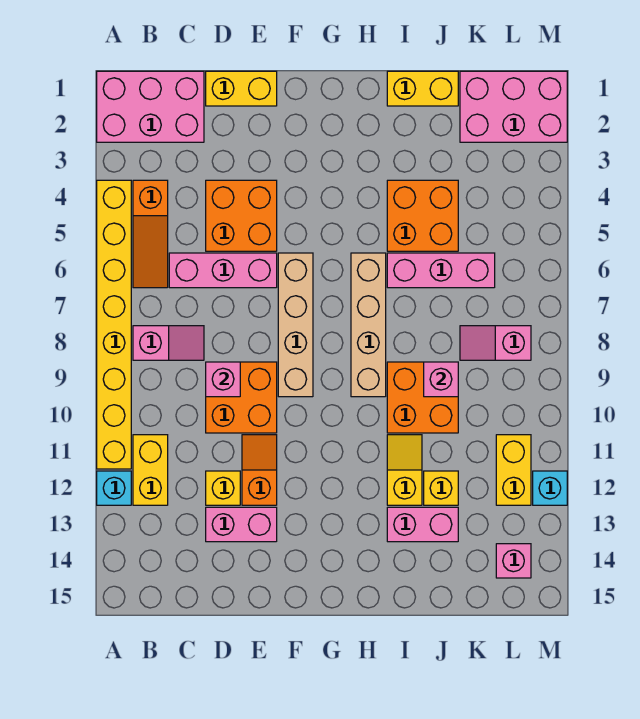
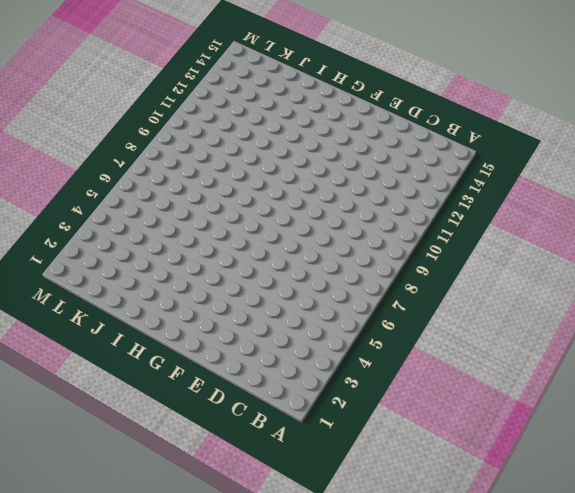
none -> pink 2x3 brick [97,71,204,142]
none -> yellow 1x8 brick [97,180,131,469]
none -> cyan 1x1 brick [97,471,131,505]

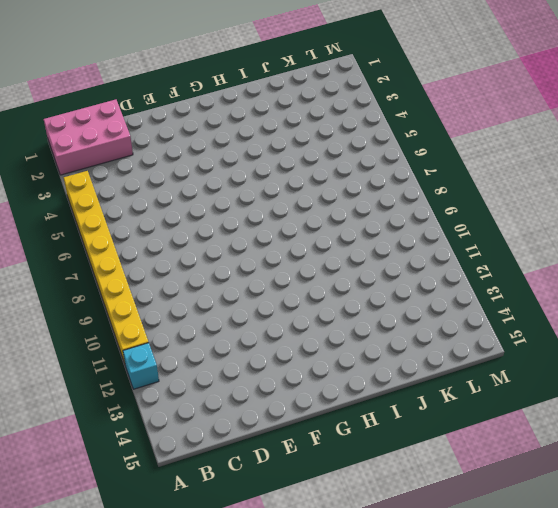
none -> orange 1x3 slope [133,180,168,288]
none -> pink 1x2 slope [133,326,204,360]
none -> yellow 1x2 brick [133,435,168,505]

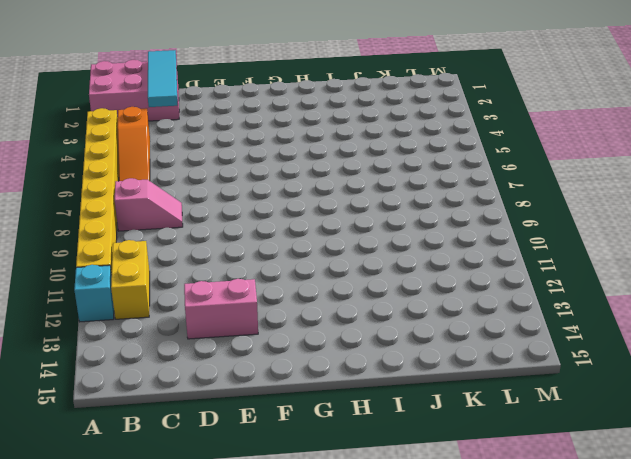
cyan 1x3 tile [148,50,177,107] -> none
none -> pink 1x3 brick [169,253,277,288]
none -> yellow 1x2 brick [206,71,277,106]
none -> orange 2x2 brick [206,180,277,251]

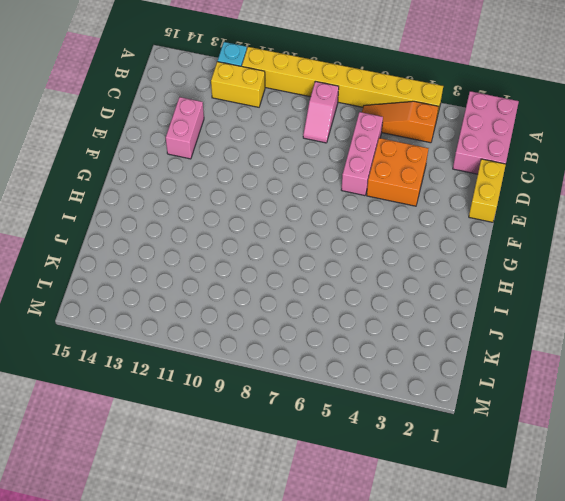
none -> orange 2x2 brick [206,362,277,433]
none -> yellow 1x1 brick [206,471,240,505]
none -> orange 1x2 slope [242,435,277,505]

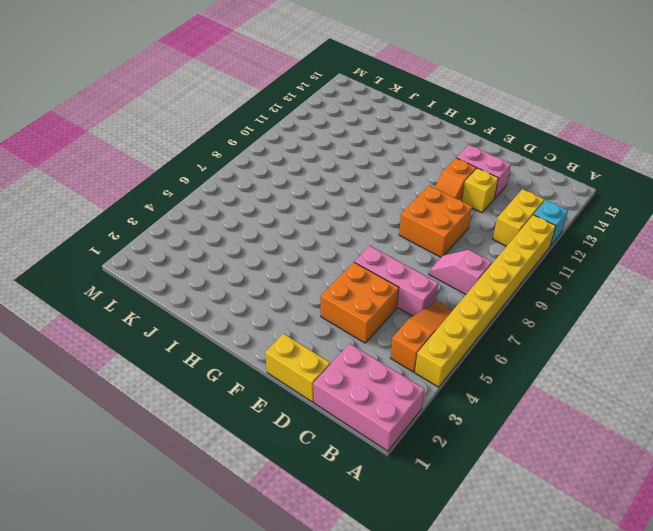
none -> tan 1x4 brick [278,253,313,397]
none -> tan 1x4 brick [351,253,386,397]
none -> yellow 1x2 brick [387,71,458,106]

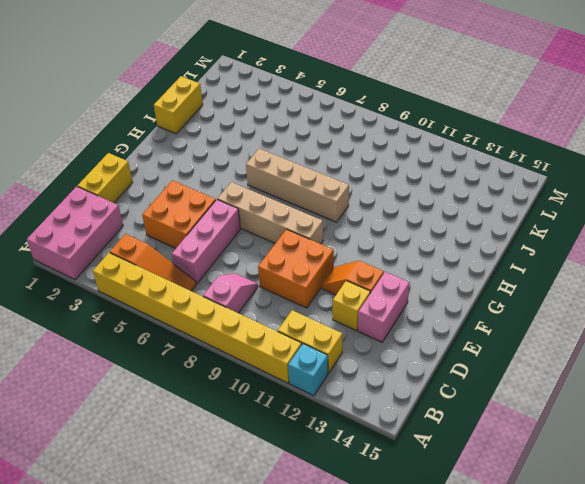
none -> orange 2x2 brick [387,180,458,251]
none -> pink 1x3 brick [387,253,495,288]
none -> orange 2x2 brick [387,362,458,433]

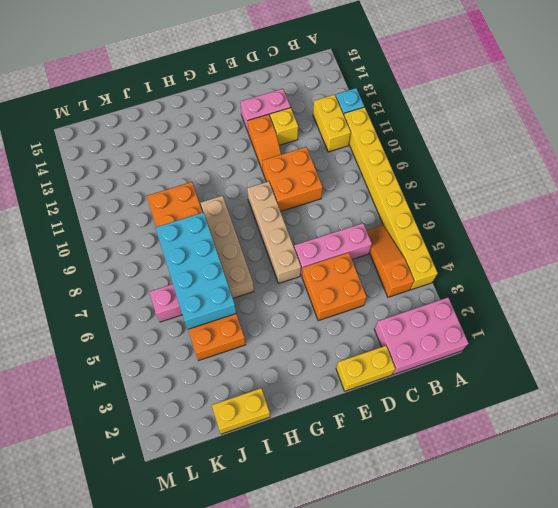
cyan 2x4 brick [156,212,236,329] -> none
none -> pink 1x2 slope [133,326,204,360]
none -> yellow 1x2 slope [387,435,422,505]
none -> pink 1x2 brick [387,507,458,542]

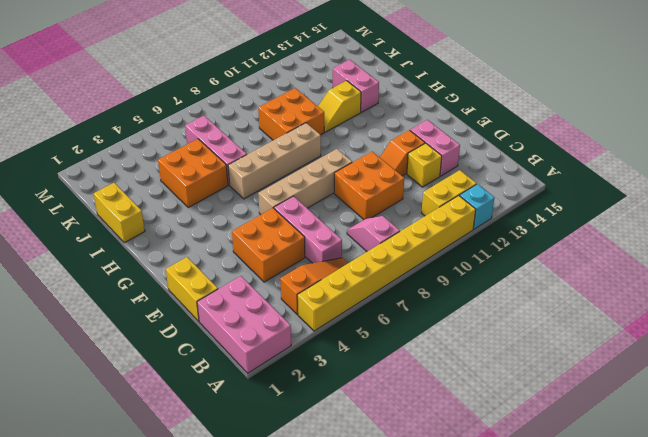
none -> yellow 1x1 brick [424,471,458,505]
none -> pink 2x3 brick [460,71,567,142]
none -> pink 1x2 slope [460,326,531,360]

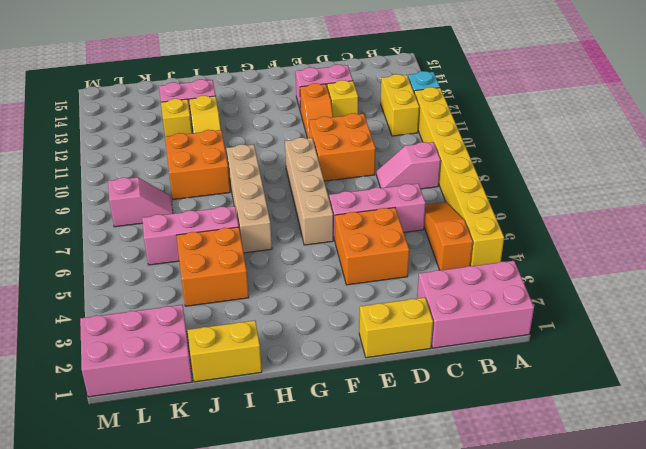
none -> yellow 1x2 brick [496,435,531,505]
none -> pink 1x1 brick [496,544,531,578]
none -> cyan 1x1 brick [533,471,567,505]

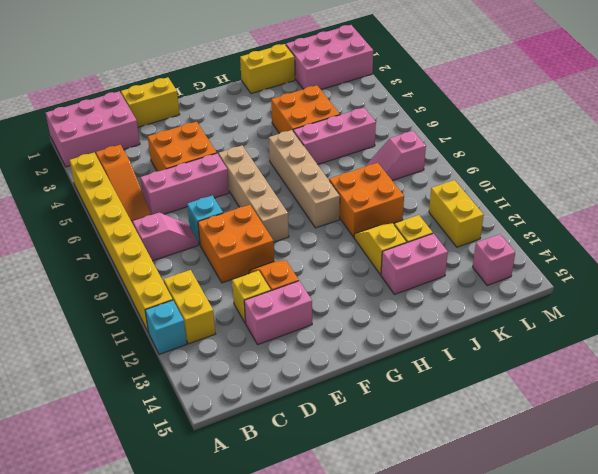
cyan 1x1 brick [187,195,223,244] -> cyan 1x1 brick moved to [533,471,567,505]
none -> pink 1x1 brick [206,362,240,397]
none -> pink 1x1 brick [424,362,458,397]

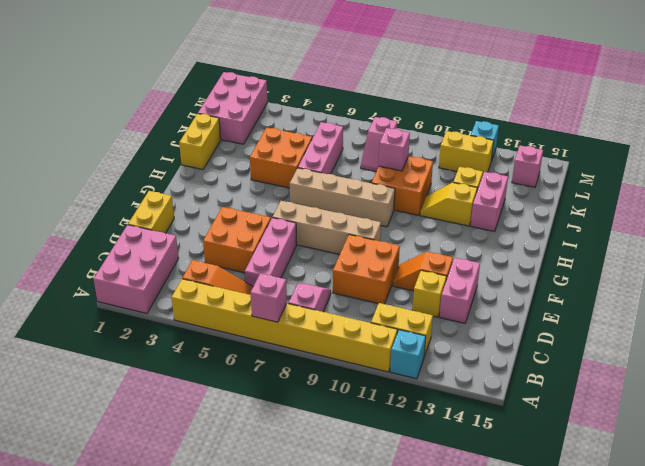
pink 1x1 brick [251,273,287,322] -> pink 1x1 brick moved to [206,362,240,397]

